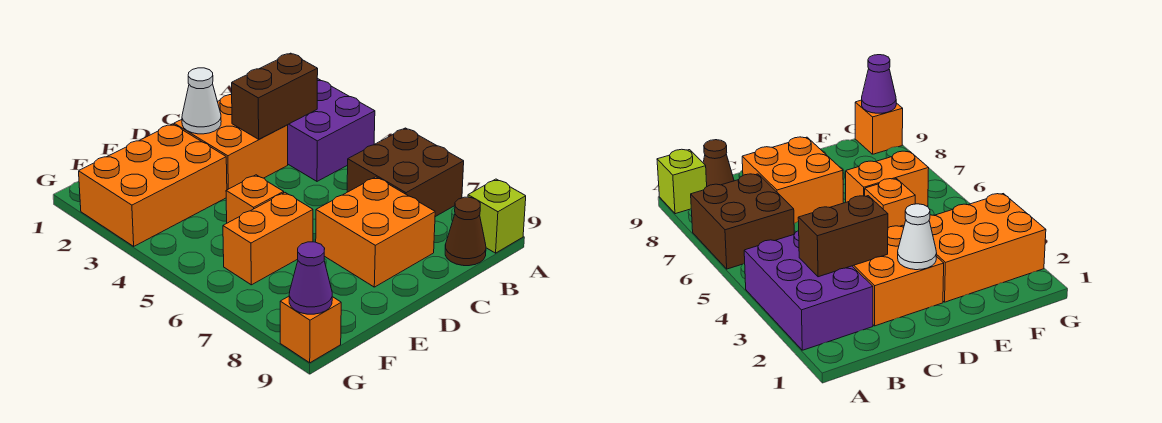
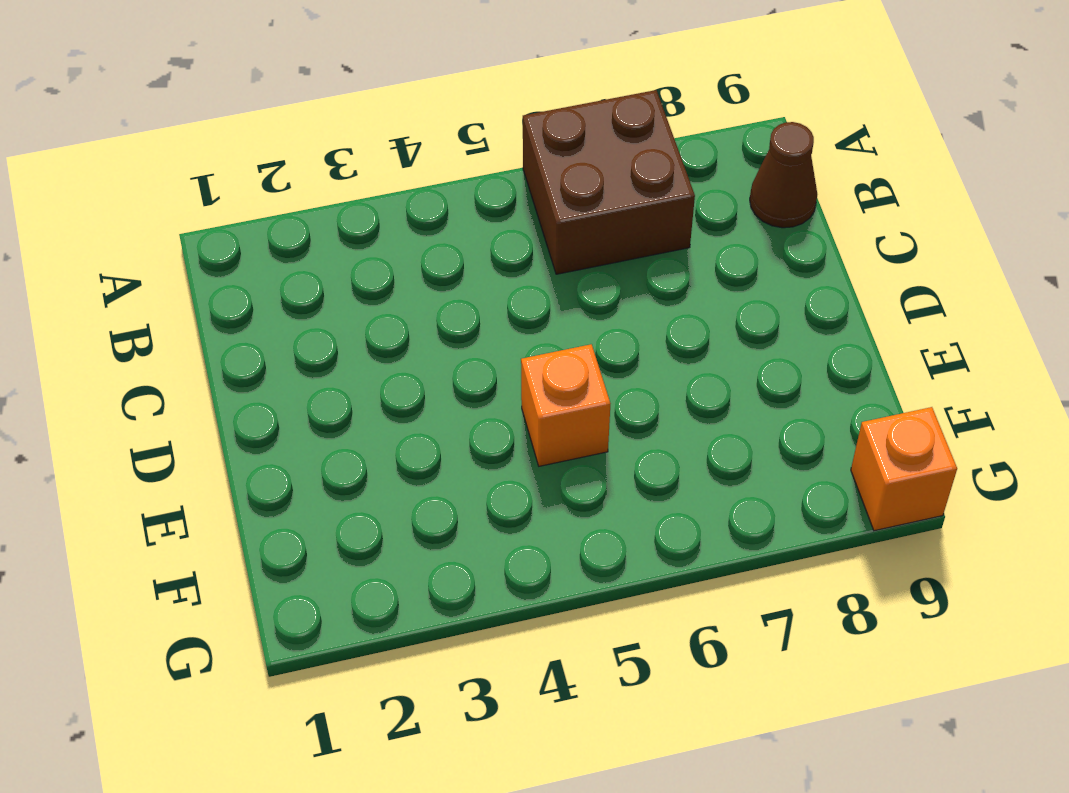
none -> purple 2x3 brick [288,78,375,181]
none -> lime 1x1 brick [468,179,526,253]
none -> orange 2x2 brick [174,95,288,190]

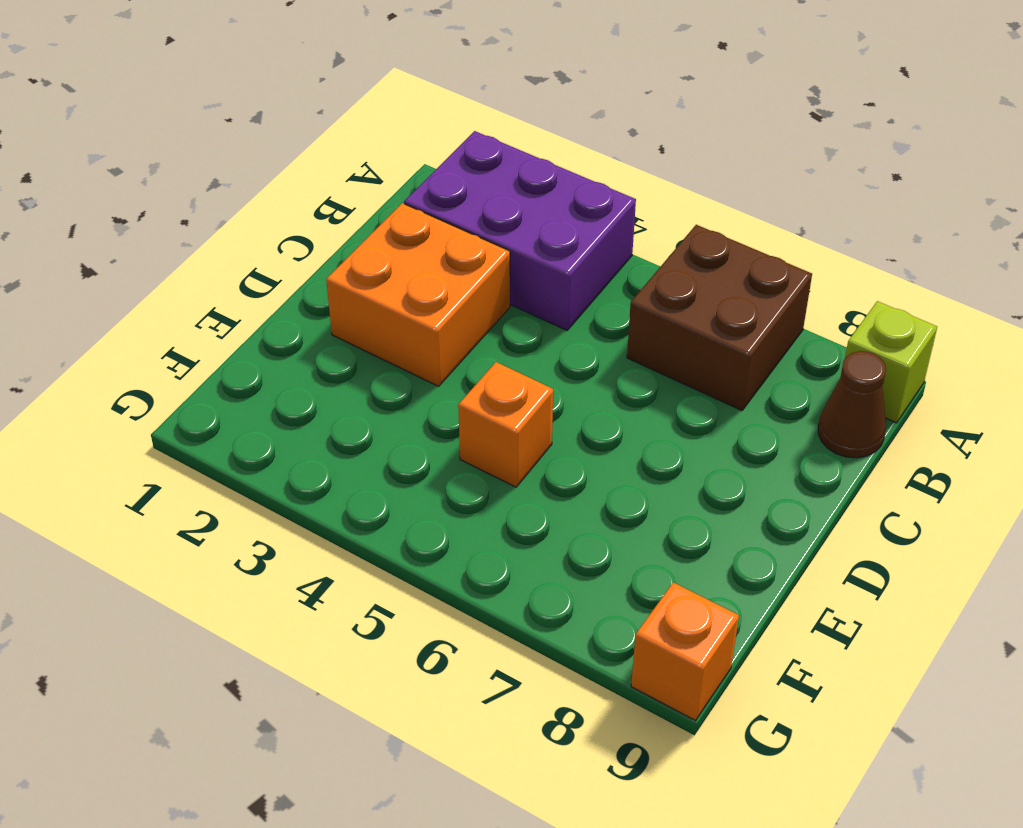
none -> orange 2x2 brick [316,177,435,287]
none -> orange 2x3 brick [79,124,227,246]
none -> orange 1x2 brick [223,193,313,285]

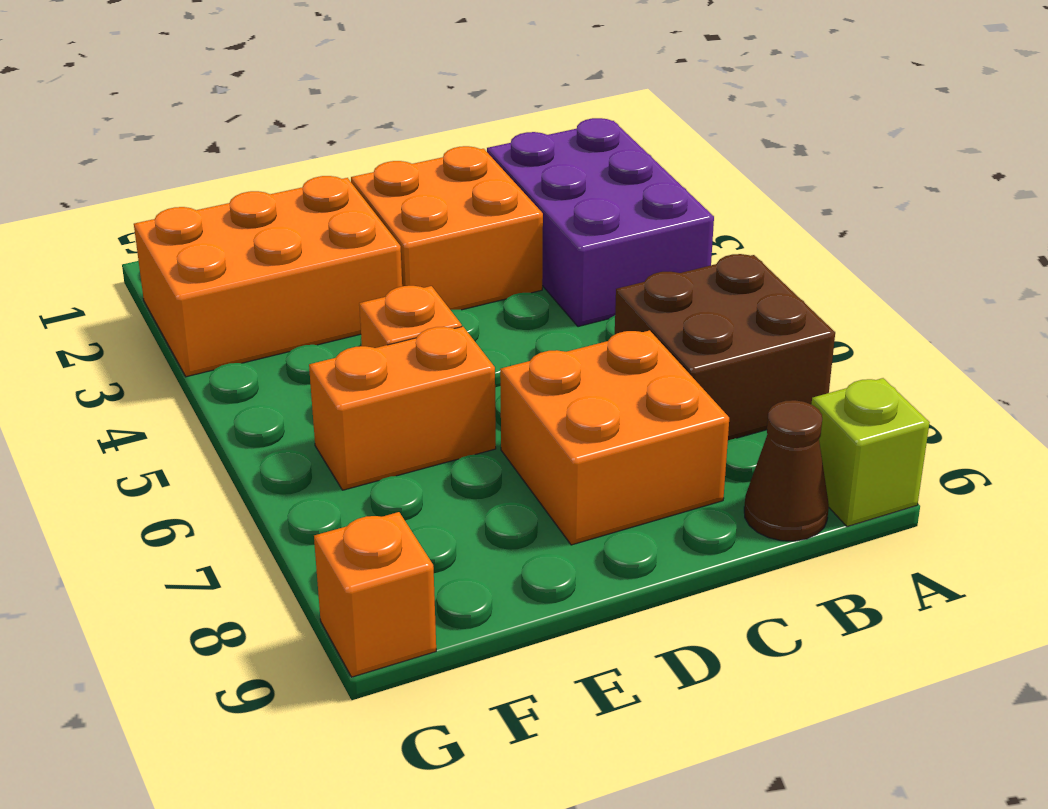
none -> brown 1x2 brick [232,53,318,139]
none -> white 1x1 cone [182,68,221,134]
none -> purple 1x1 cone [289,242,332,314]

